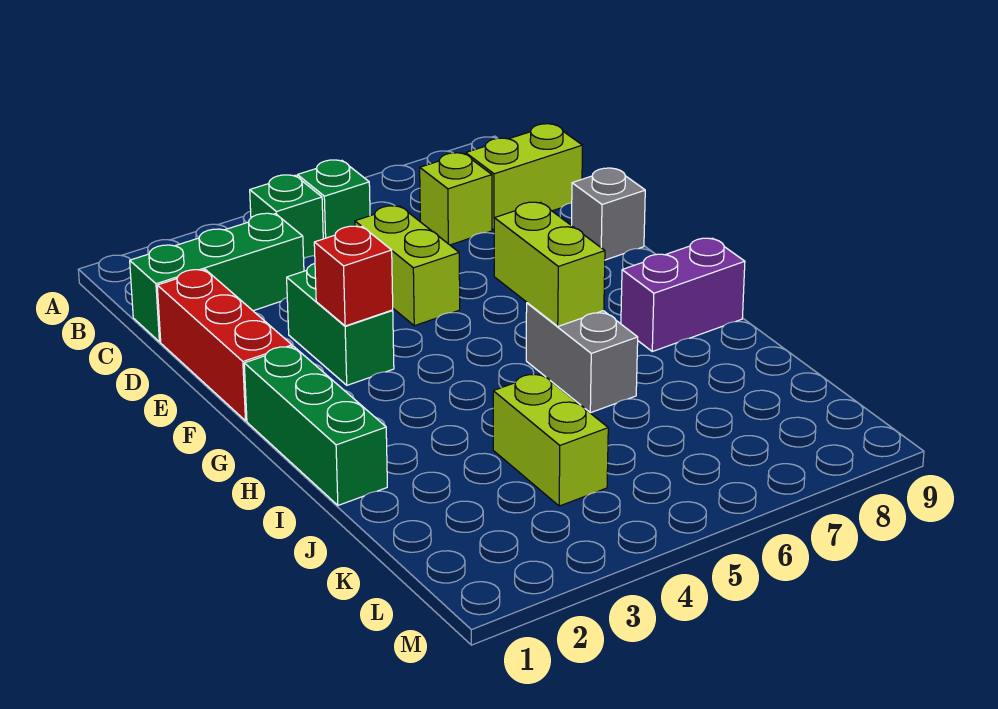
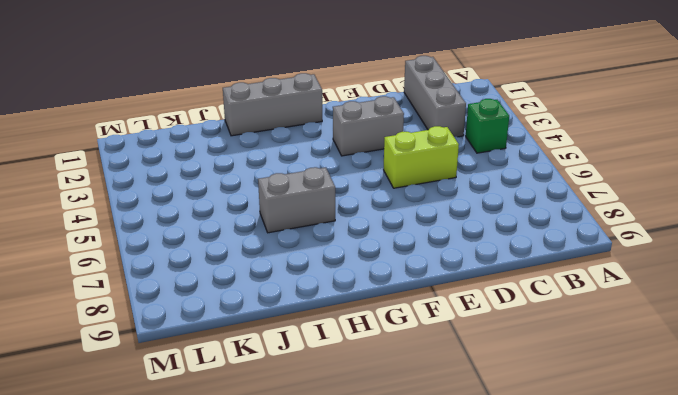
grey 1x3 brick [404,56,466,137] -> green 1x3 brick [130,213,304,342]
grey 1x2 brick [333,96,404,156] -> green 1x2 brick [287,263,394,385]
grey 1x3 brick [223,73,322,136] -> green 1x3 brick [244,346,387,505]
none -> green 1x1 brick [297,160,370,239]
none -> lime 1x1 brick [420,153,492,245]
none -> lime 1x2 brick [466,124,583,230]

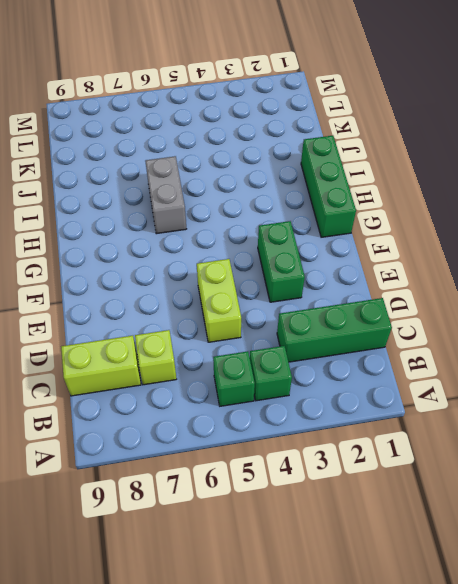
none -> red 1x3 brick [157,270,292,421]
none -> grey 1x1 brick [572,168,645,260]
none -> purple 1x2 brick [621,238,745,352]

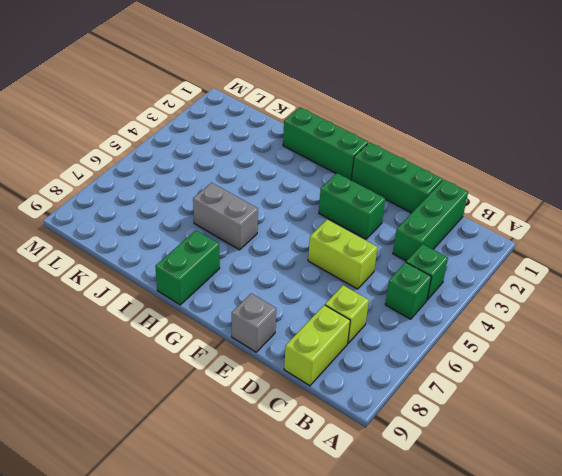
green 1x3 brick [352,142,443,213] -> red 1x3 brick [157,270,292,421]
green 1x2 brick [155,230,220,305] -> purple 1x2 brick [621,238,745,352]
none -> lime 1x2 brick [493,374,608,506]
none -> red 1x1 brick [314,226,393,326]
none -> lime 1x2 brick [494,202,605,326]

